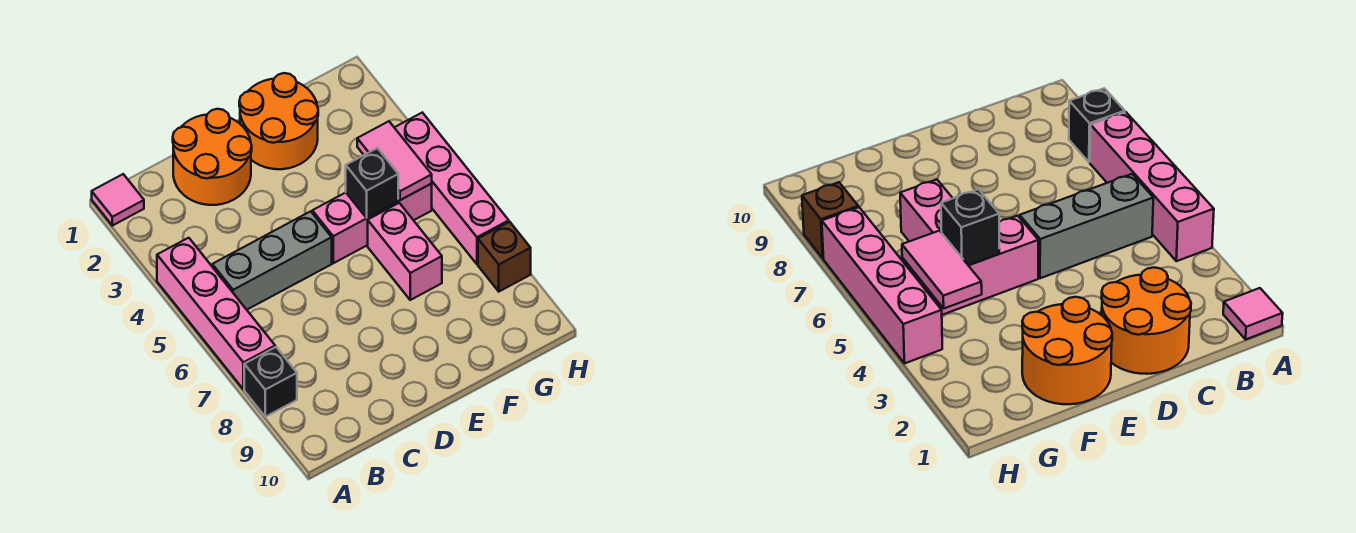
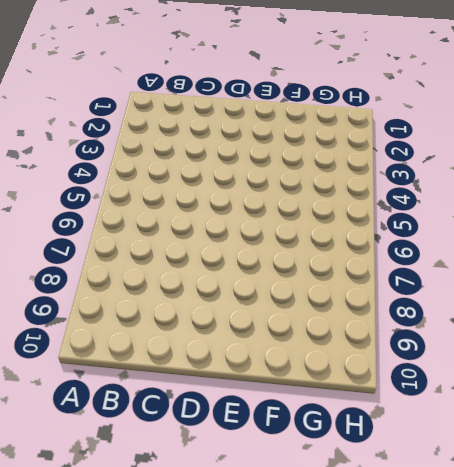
none -> pink 1x1 tile [92,174,144,226]
none -> pink 1x4 brick [157,238,275,389]
none -> black 1x1 brick [244,347,297,417]

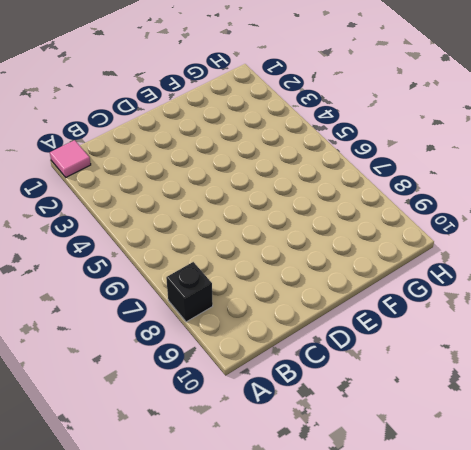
none -> pink 1x4 brick [157,238,275,389]
none -> grey 1x3 brick [212,211,332,310]
none -> orange 2x2 round brick [173,109,252,205]

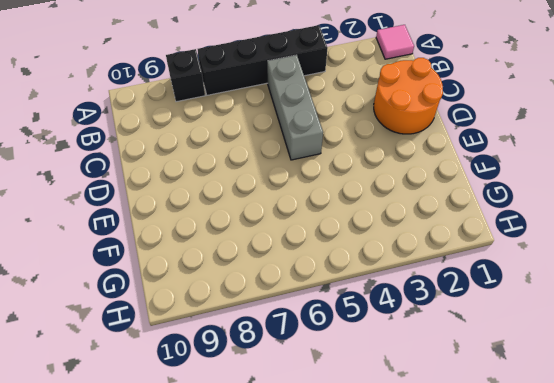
black 1x4 brick [198,25,328,95] -> pink 1x4 brick [157,238,275,389]
none -> orange 2x2 round brick [239,73,318,169]
none -> pink 1x3 brick [312,184,432,263]
none -> pink 1x2 brick [368,203,442,300]

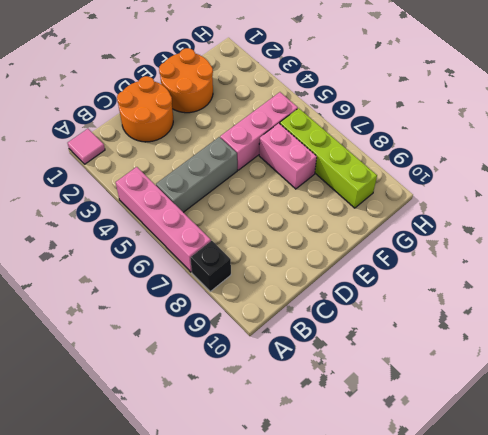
lime 1x4 brick [280,108,377,208] -> none
none -> pink 1x4 brick [394,113,509,264]
none -> brown 1x1 brick [478,222,531,291]
none -> black 1x1 brick [346,148,398,218]

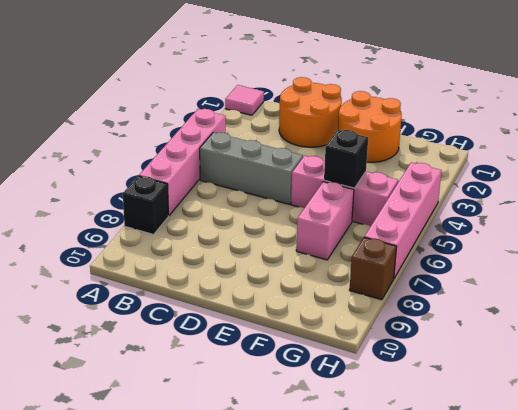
none -> pink 1x2 tile [357,121,432,200]

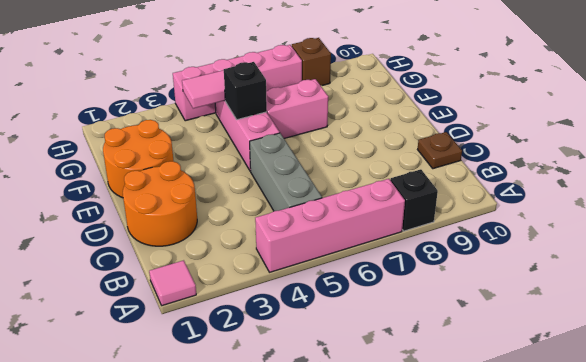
brown 1x1 plate [418,132,462,169] -> none

